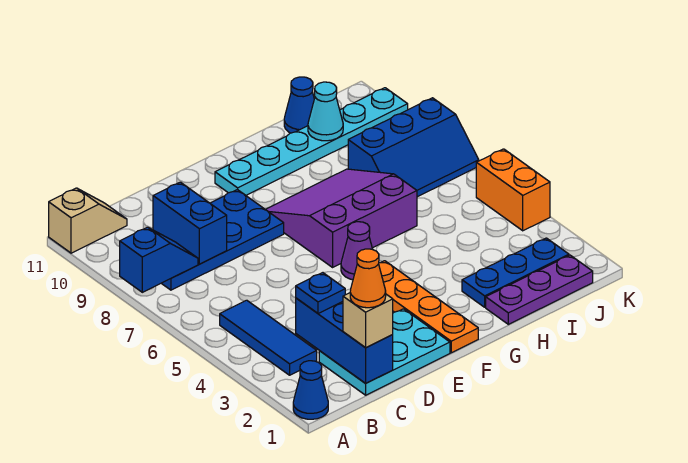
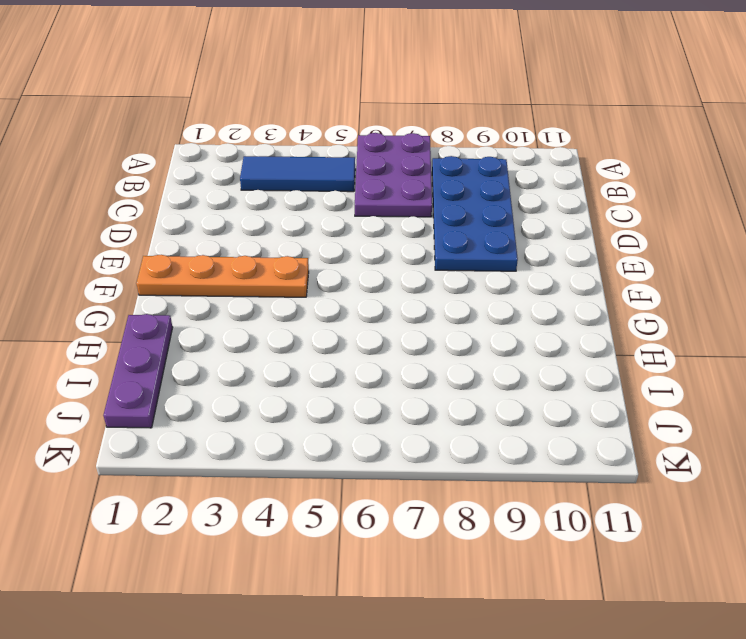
purple 2x3 plate [355,133,432,217] -> none
none -> blue 1x1 cone [293,361,328,419]
none -> tan 1x2 slope [49,188,127,253]
none -> cyan 2x3 plate [319,309,450,395]

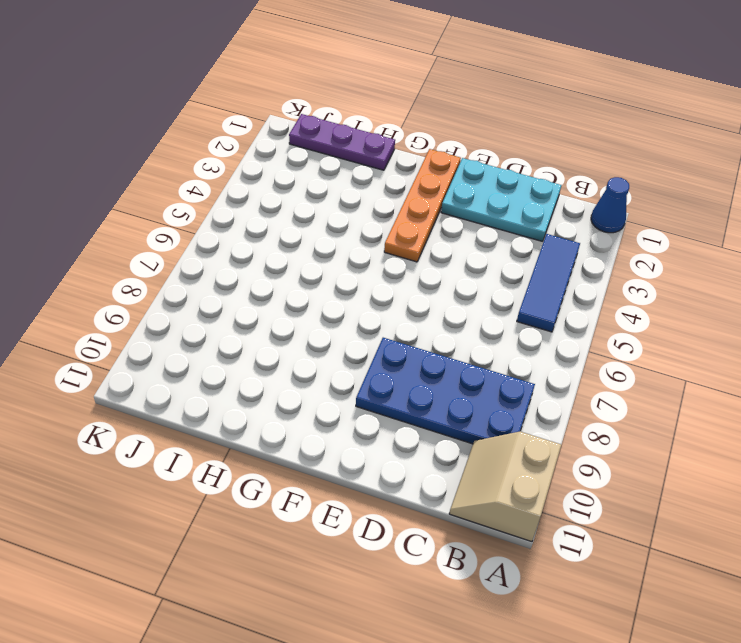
tan 2x2 slope [449,432,561,542] -> tan 1x2 slope [49,188,127,253]
none -> purple 1x1 cone [341,222,372,280]
none -> purple 3x3 slope [265,169,417,267]
none -> cyan 1x6 plate [215,88,408,195]

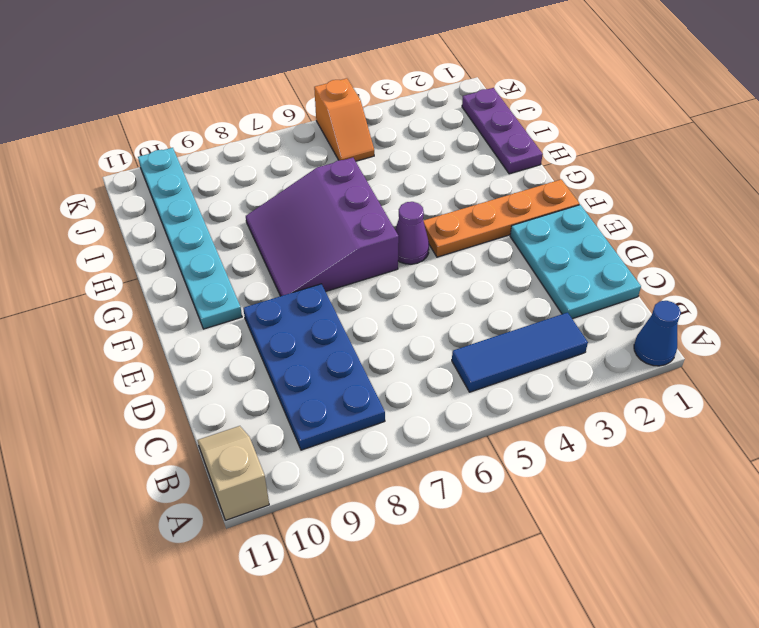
orange 1x2 slope [314,78,374,161] -> orange 1x2 brick [476,149,550,231]
none -> blue 1x3 plate [462,238,569,307]
none -> blue 2x3 slope [348,98,479,197]
none -> blue 1x1 cone [284,77,314,133]

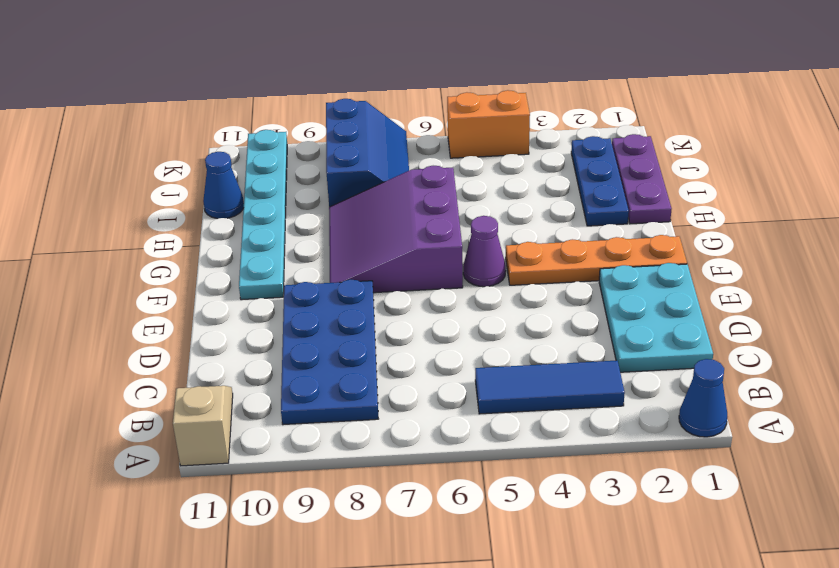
none -> blue 1x2 slope [120,227,198,292]
none -> blue 1x3 brick [296,298,393,383]
none -> blue 1x2 brick [153,182,227,264]

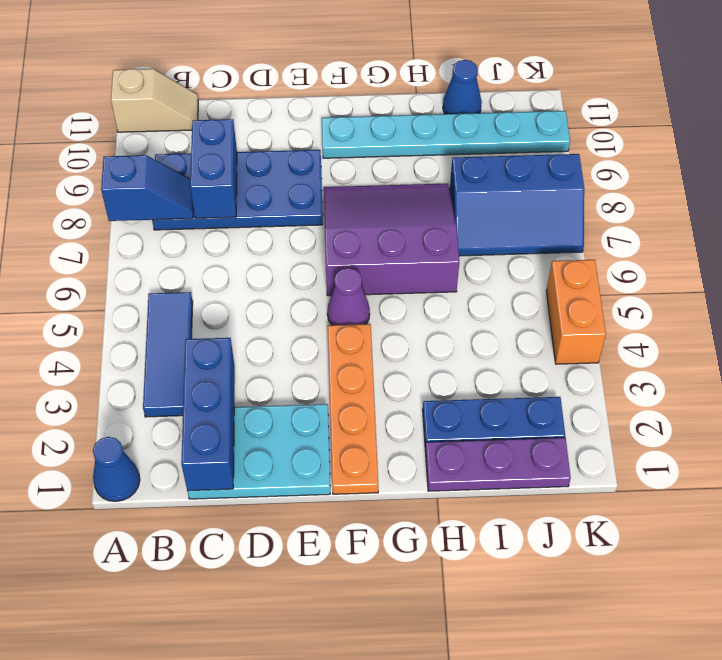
none -> cyan 1x1 cone [308,82,343,141]
none -> tan 1x1 brick [343,293,393,348]
none -> blue 1x1 plate [296,273,345,314]

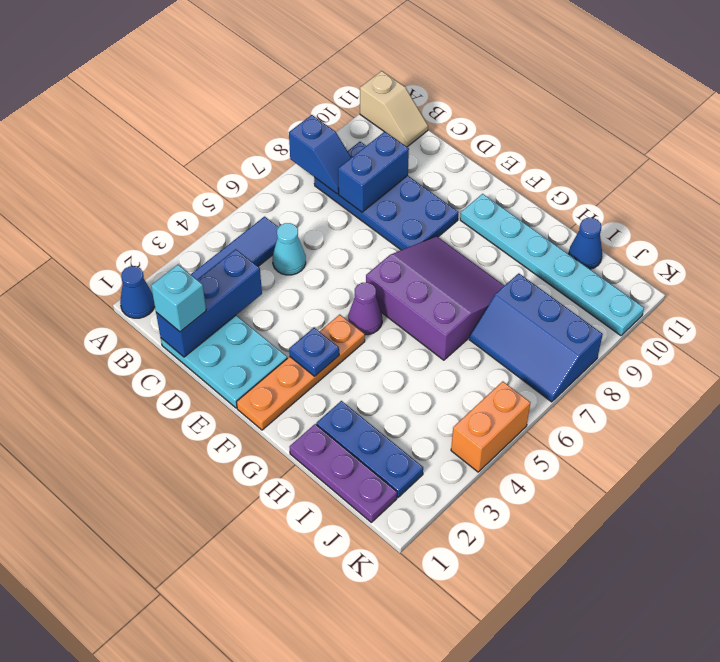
cyan 1x1 brick [151,265,206,332] -> tan 1x1 brick [343,293,393,348]
cyan 1x1 cone [273,223,306,275] -> cyan 1x1 cone moved to [308,82,343,141]
blue 1x1 plate [289,328,339,376] -> blue 1x1 plate moved to [296,273,345,314]
none -> orange 1x1 cone [350,249,386,308]

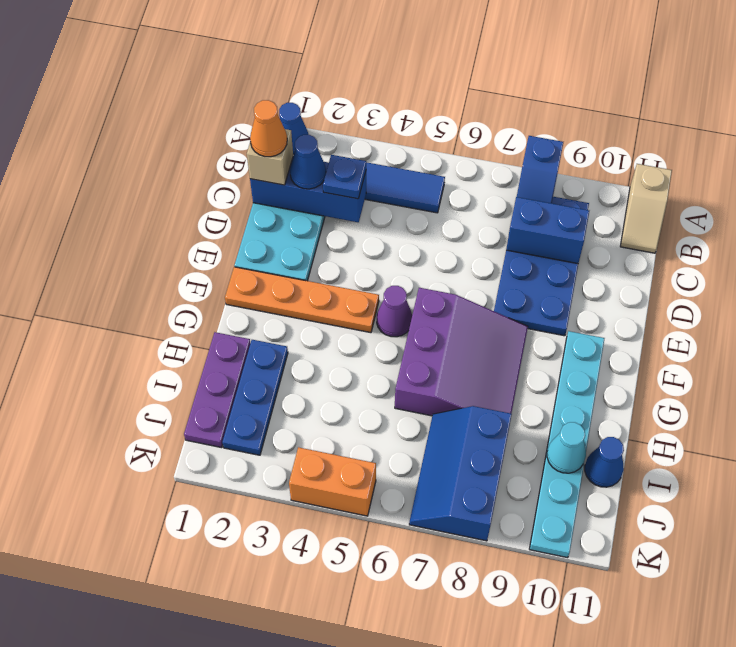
blue 1x1 cone [290,135,326,189] -> none

